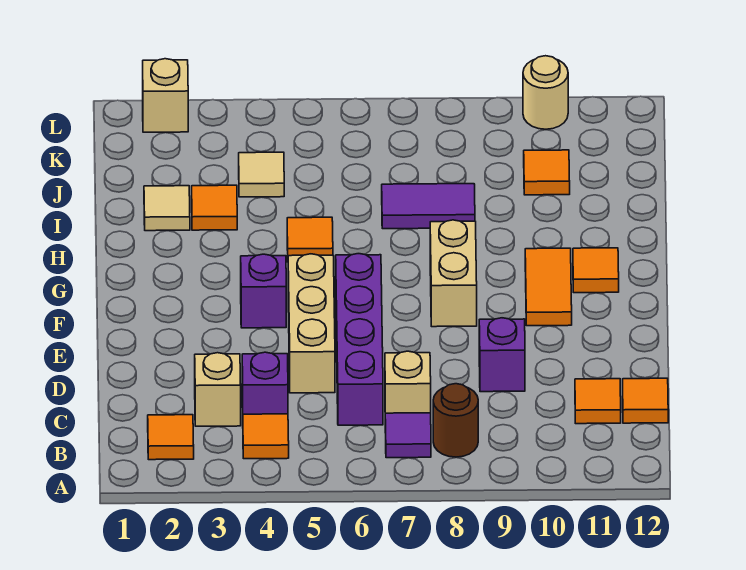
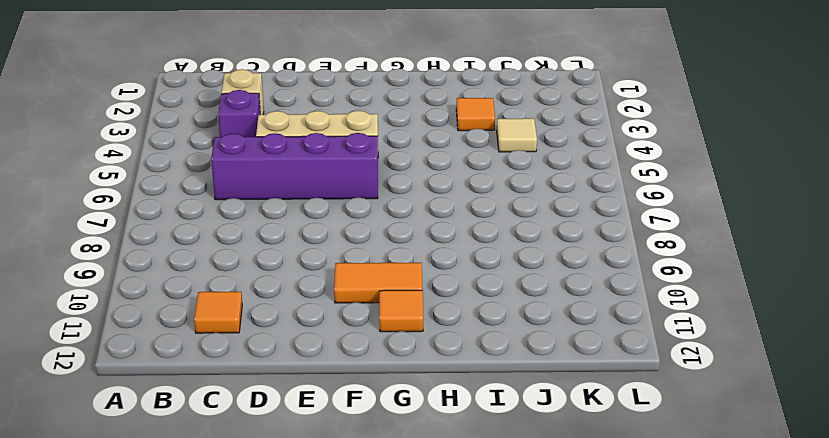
none -> orange 1x1 tile [148,415,194,460]
none -> orange 1x1 tile [243,414,289,459]
none -> purple 1x1 tile [385,413,431,458]

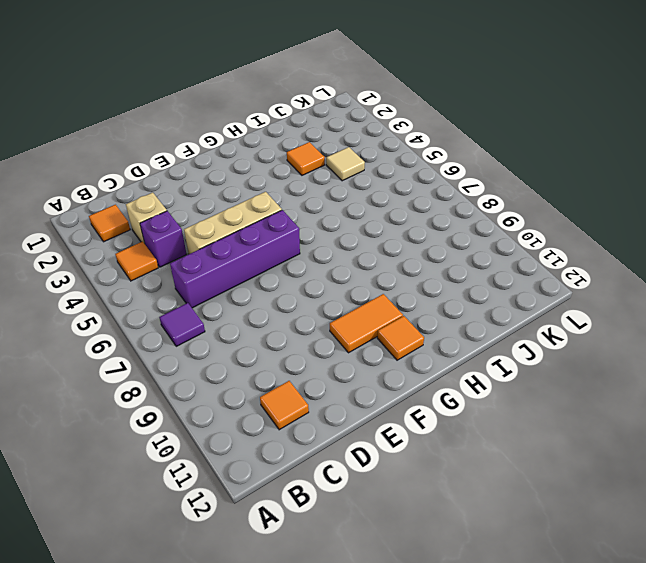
none -> brown 1x1 round brick [433,384,478,457]
none -> tan 1x1 brick [385,351,431,413]
none -> orange 1x1 tile [623,378,668,423]

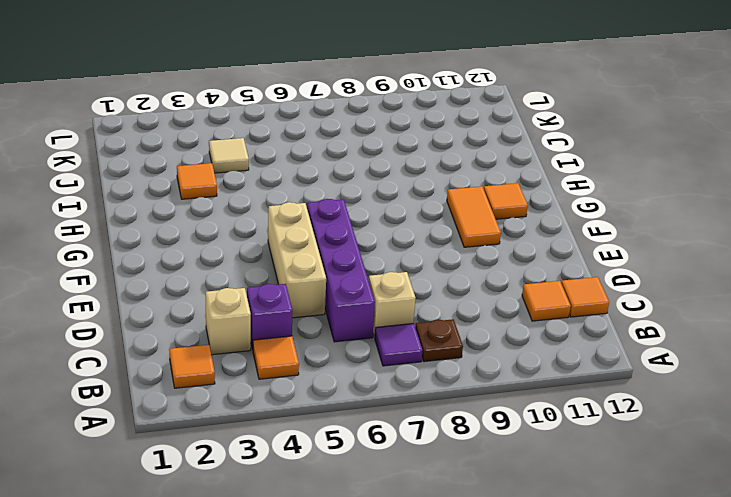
brown 1x1 plate [415,319,463,362] -> brown 1x1 round brick [433,384,478,457]
none -> purple 1x1 brick [479,318,525,392]
none -> purple 1x1 brick [241,254,286,328]
none -> tan 1x2 brick [430,220,477,327]

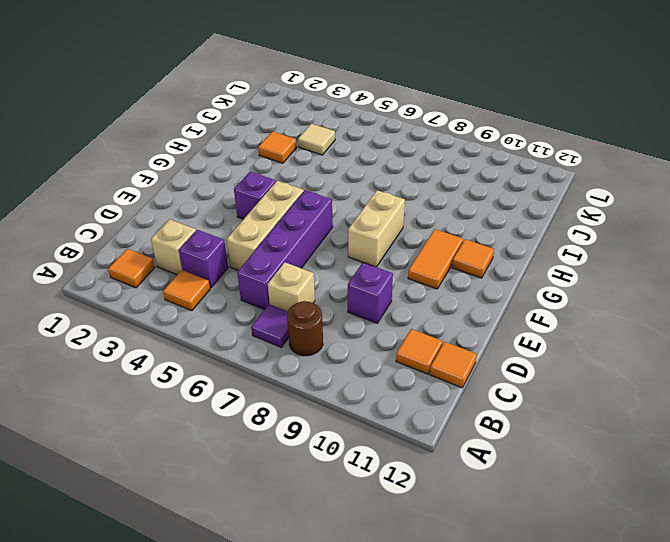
none -> orange 1x1 tile [287,217,333,256]
none -> tan 1x1 tile [144,186,190,231]
none -> purple 1x2 tile [382,184,475,229]

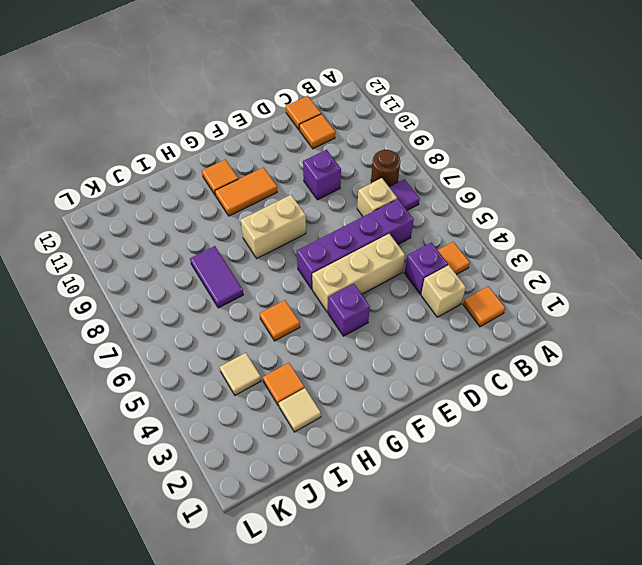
none -> orange 1x1 tile [524,150,570,195]
none -> tan 1x1 brick [143,59,188,132]
none -> tan 1x1 round brick [523,56,568,129]

